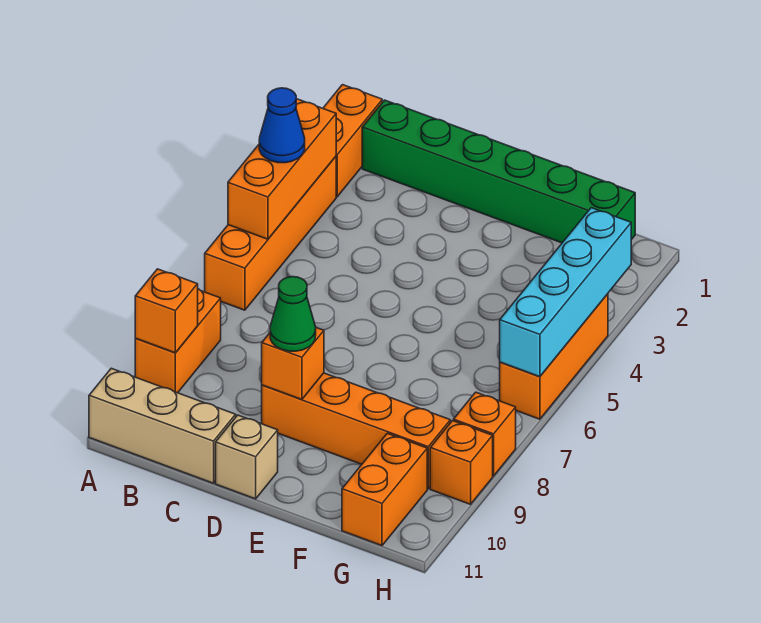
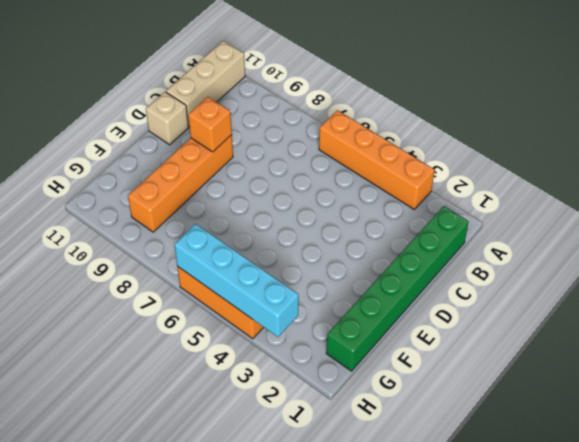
none -> orange 1x2 brick [323,85,382,197]
none -> orange 1x2 brick [135,289,221,393]
none -> orange 1x2 brick [342,433,427,546]

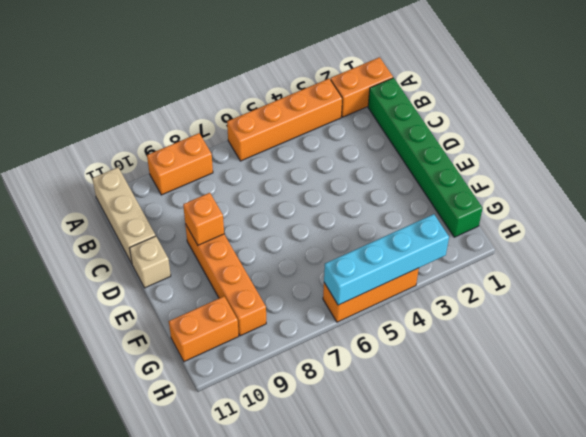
none -> orange 1x1 brick [454,392,516,476]
none -> orange 1x1 brick [430,421,493,504]
none -> orange 1x3 brick [228,99,336,239]

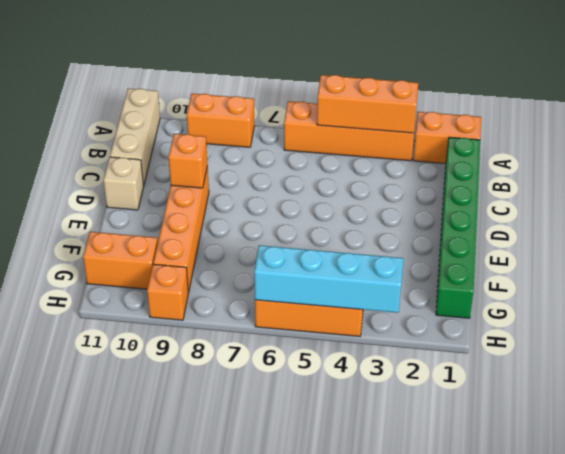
none -> orange 1x1 brick [454,392,516,476]
none -> orange 1x1 brick [135,269,198,353]
none -> blue 1x1 cone [259,88,305,163]

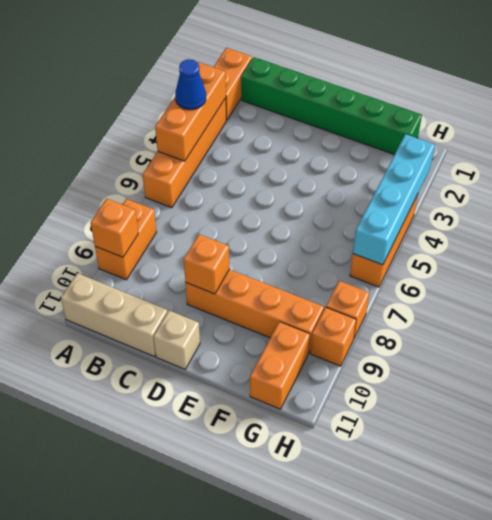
none -> green 1x1 cone [270,277,316,351]

